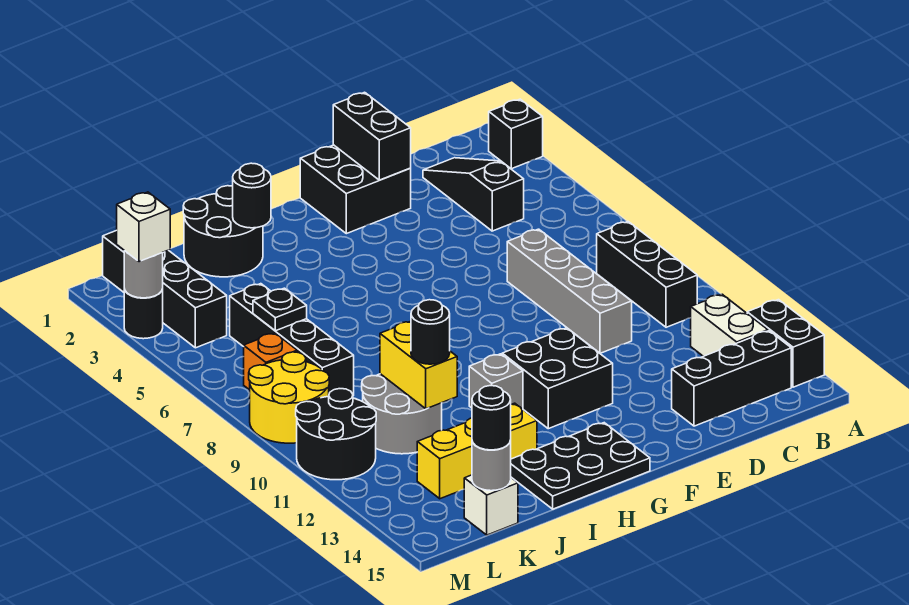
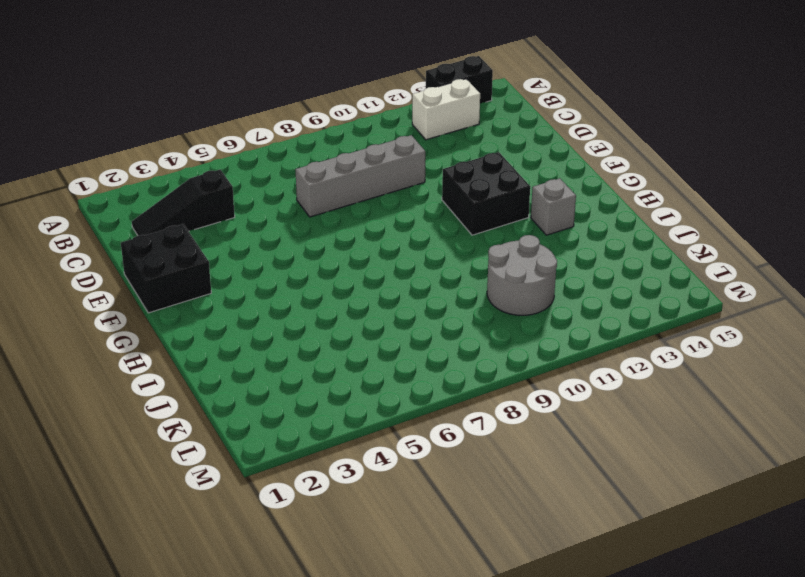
grey 1x1 brick [531,178,576,235] -> grey 1x1 brick moved to [469,354,523,409]
none -> black 1x1 brick [489,99,543,169]
none -> black 1x3 brick [597,221,697,327]
none -> black 1x3 brick [672,331,791,426]
none -> black 2x3 plate [511,423,650,509]

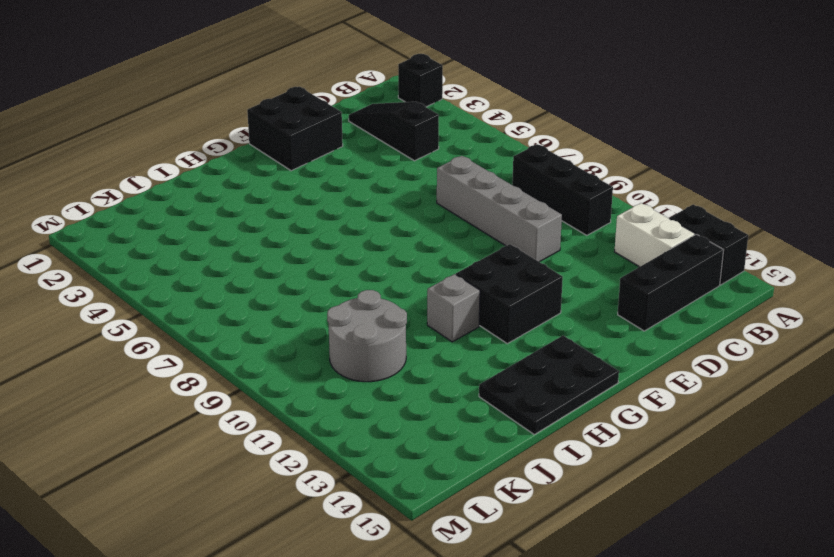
none -> black 2x2 round brick [183,186,263,277]
none -> yellow 1x3 brick [417,403,537,499]
none -> black 1x4 brick [230,284,354,395]
none -> white 1x1 brick [464,475,518,535]

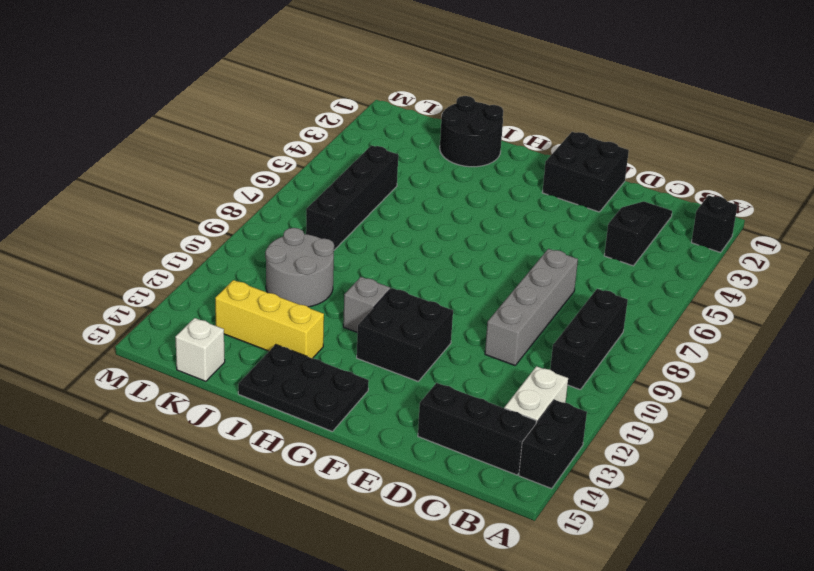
none -> black 1x4 brick [103,230,227,348]
none -> orange 1x1 brick [244,333,297,390]
none -> yellow 2x2 round brick [249,352,329,443]
none -> black 2x2 round brick [296,389,376,480]

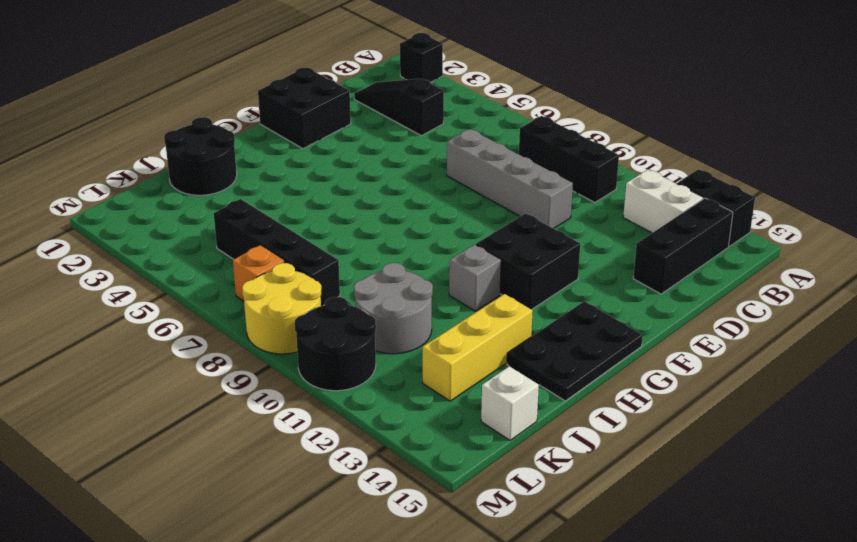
none -> black 1x4 brick [103,230,227,348]
none -> black 1x1 round brick [124,289,163,339]
none -> black 1x2 brick [333,92,411,180]
none -> black 1x1 round brick [233,163,271,228]

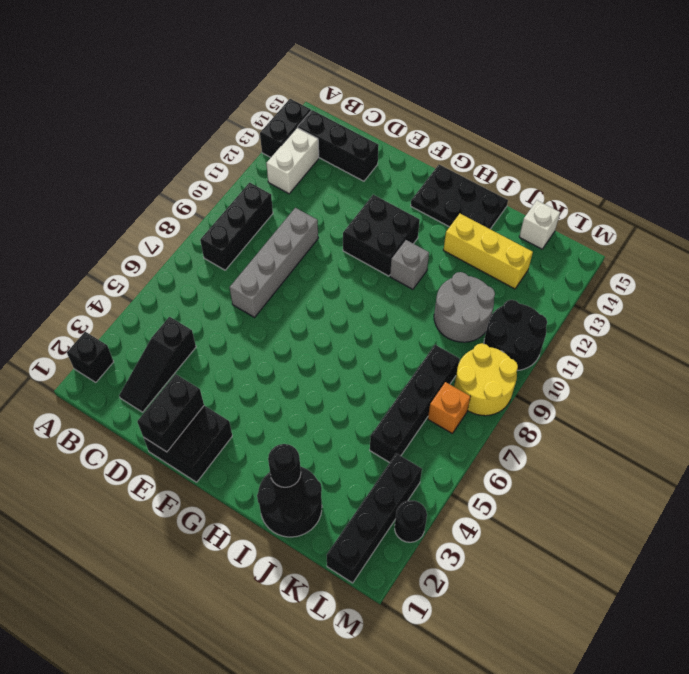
none -> yellow 1x2 brick [380,321,457,409]
none -> black 1x1 plate [253,288,307,331]
none -> grey 1x1 round brick [472,440,511,491]
none -> grey 1x1 round brick [124,251,163,298]

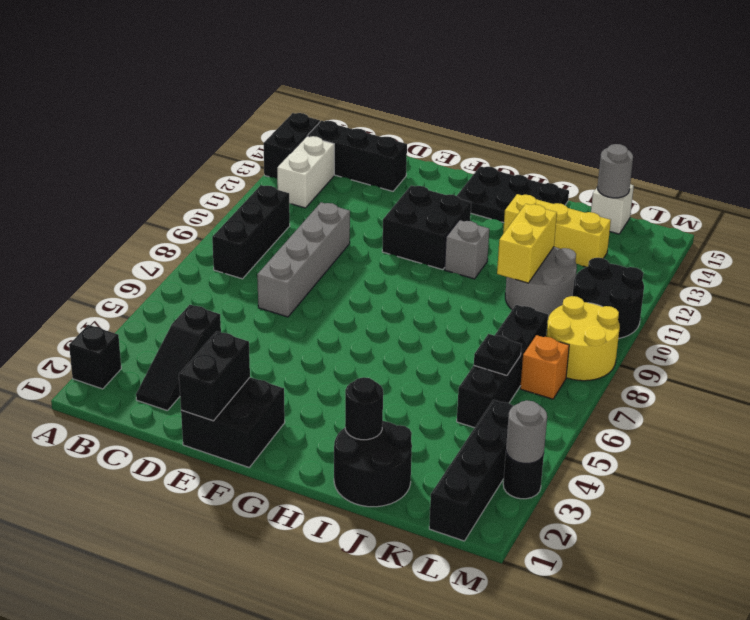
none -> black 1x1 round brick [411,300,450,364]
none -> black 1x1 round brick [472,386,511,450]
none -> white 1x1 brick [117,192,170,262]

